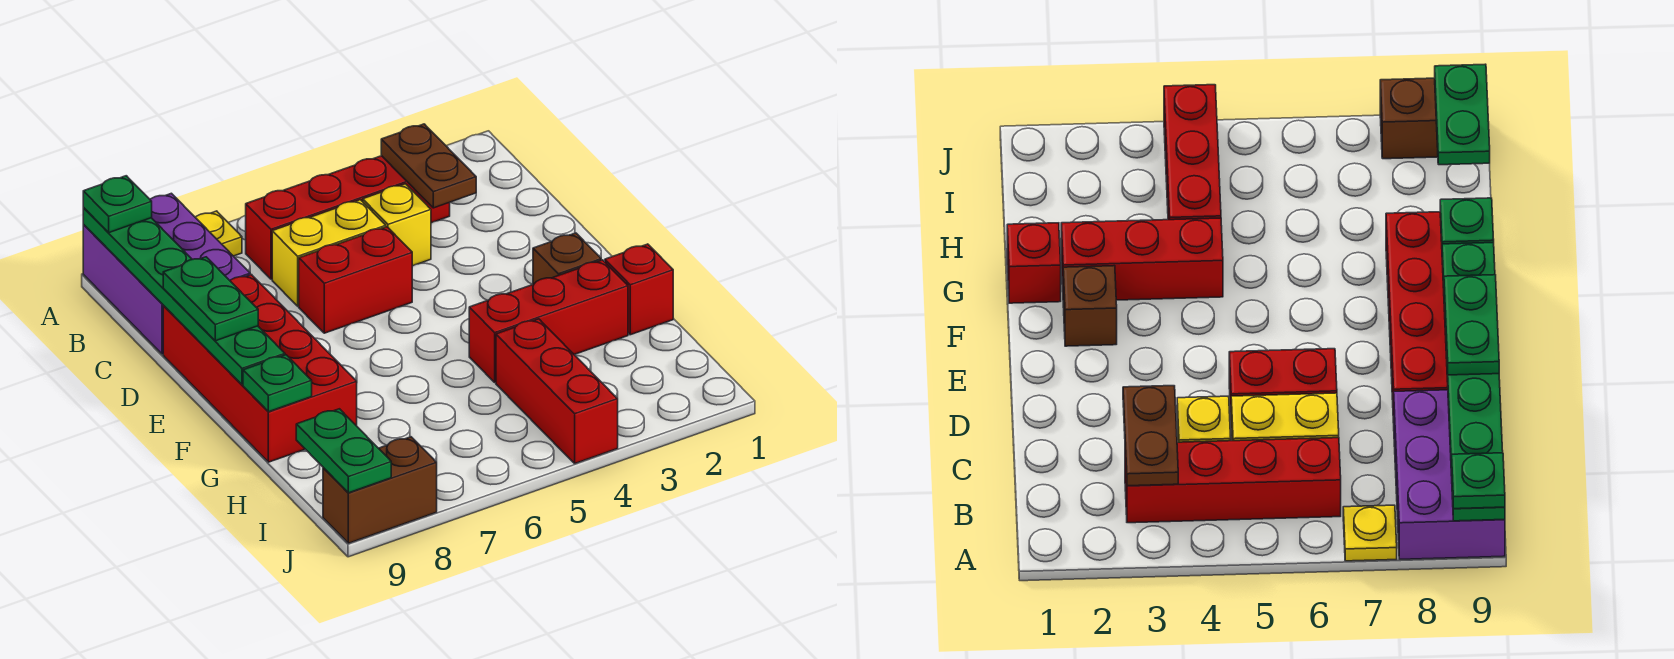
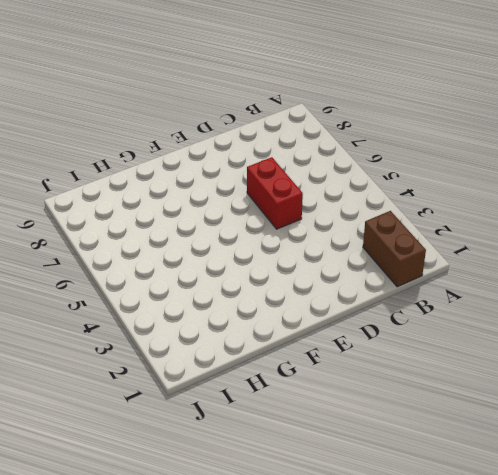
brown 1x2 brick [363,211,426,287] -> brown 1x2 brick moved to [323,437,437,543]
none -> yellow 1x1 plate [195,211,242,256]
none -> purple 2x3 brick [83,193,250,354]
none -> red 1x4 brick [246,156,450,279]

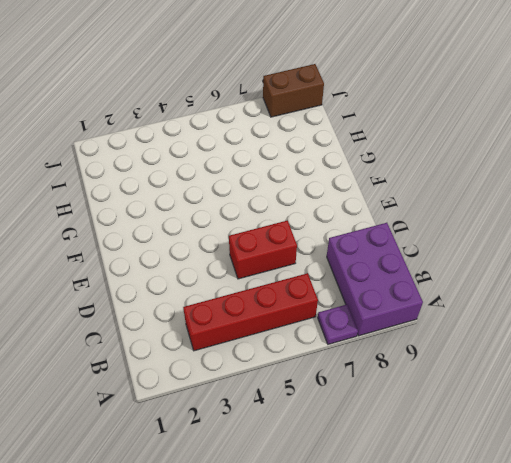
purple 1x1 plate [318,305,358,344] -> yellow 1x1 plate [195,211,242,256]
none -> yellow 1x1 brick [363,184,431,266]
none -> yellow 1x2 brick [272,200,386,306]
none -> red 2x4 brick [163,275,357,462]

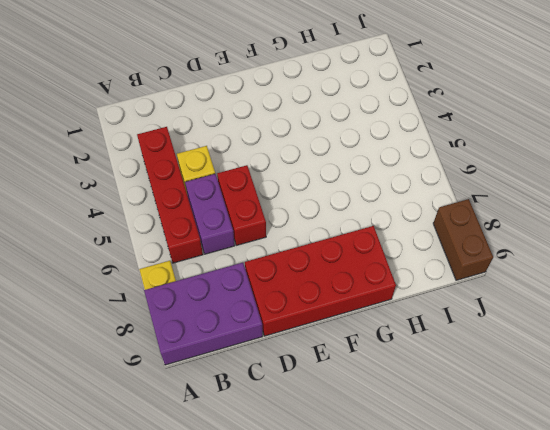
purple 1x2 brick [185,174,235,254] -> yellow 1x2 brick [272,200,386,306]
none -> brown 1x1 brick [533,233,601,284]
none -> red 1x1 brick [605,244,673,335]
none -> red 1x3 brick [469,260,628,382]

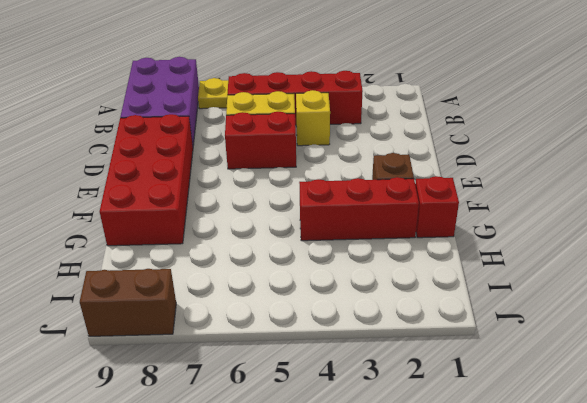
none -> red 1x3 brick [496,319,618,463]
none -> green 1x6 plate [83,208,285,385]
none -> brown 1x2 plate [381,124,476,208]

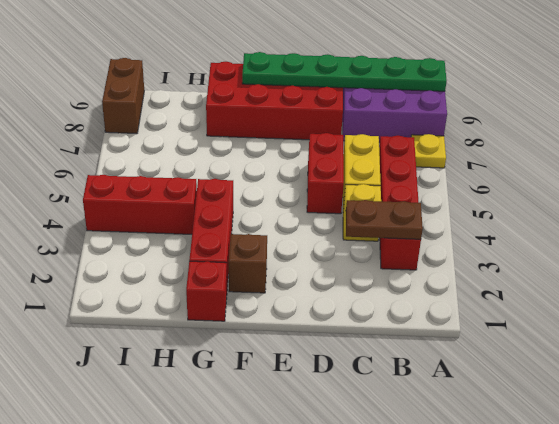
none -> green 1x1 plate [243,355,312,412]
none -> green 1x2 plate [296,409,391,493]
none -> green 1x1 plate [83,176,152,233]

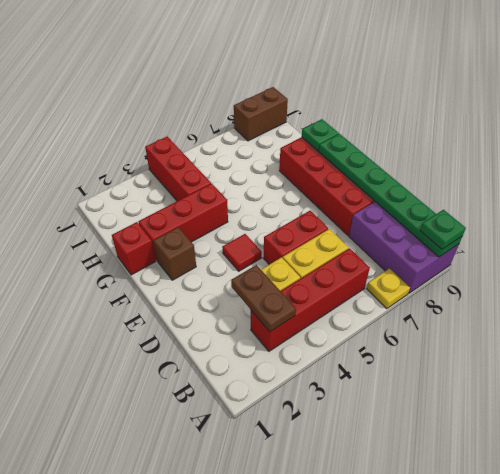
red 1x1 tile [222,234,262,271] -> none
none -> green 1x2 plate [296,409,391,493]
none -> green 1x2 plate [163,257,258,341]

